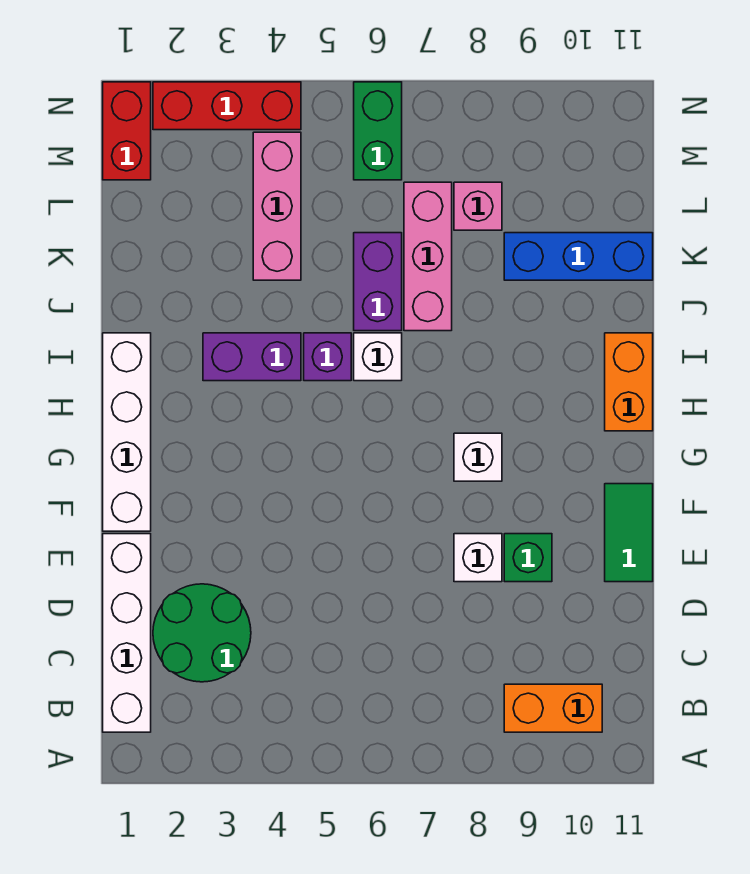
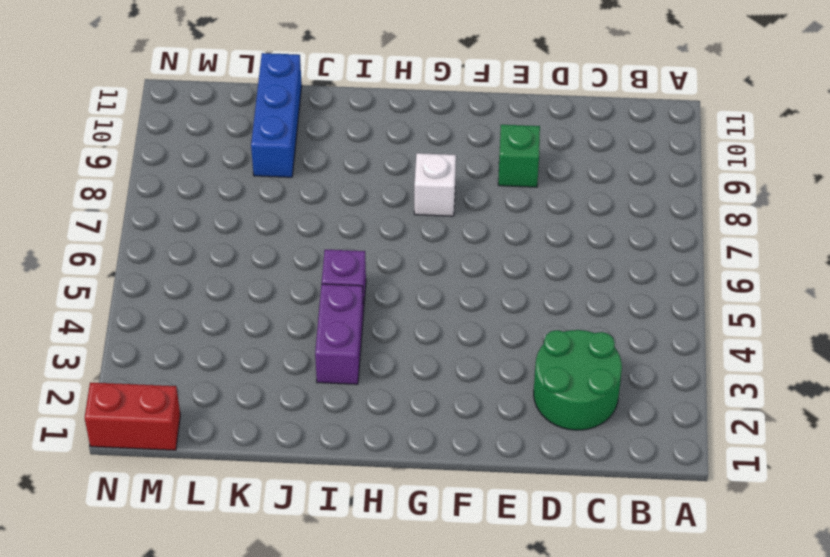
none -> white 1x4 brick [103,534,151,732]
none -> orange 1x2 brick [504,684,602,732]
none -> white 1x1 brick [454,534,502,582]

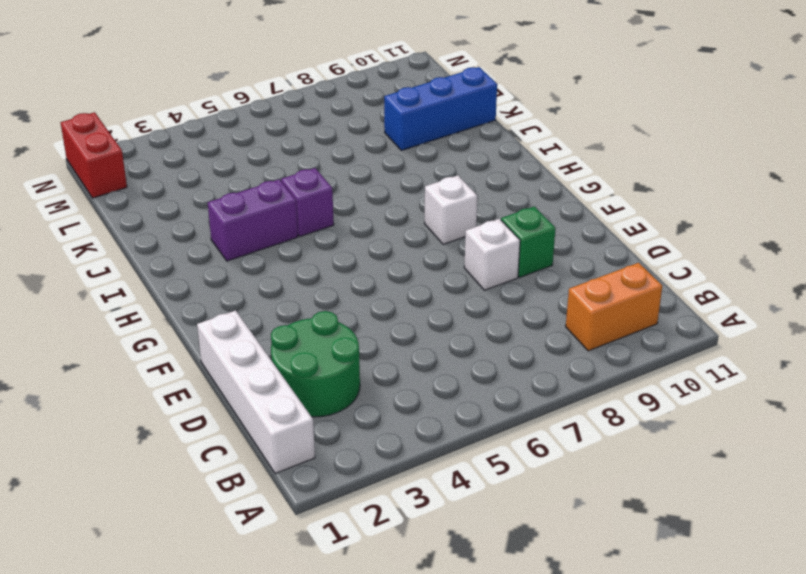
none -> green 1x2 tile [605,484,653,582]
none -> white 1x4 brick [103,333,151,531]
none -> orange 1x2 brick [605,333,653,431]

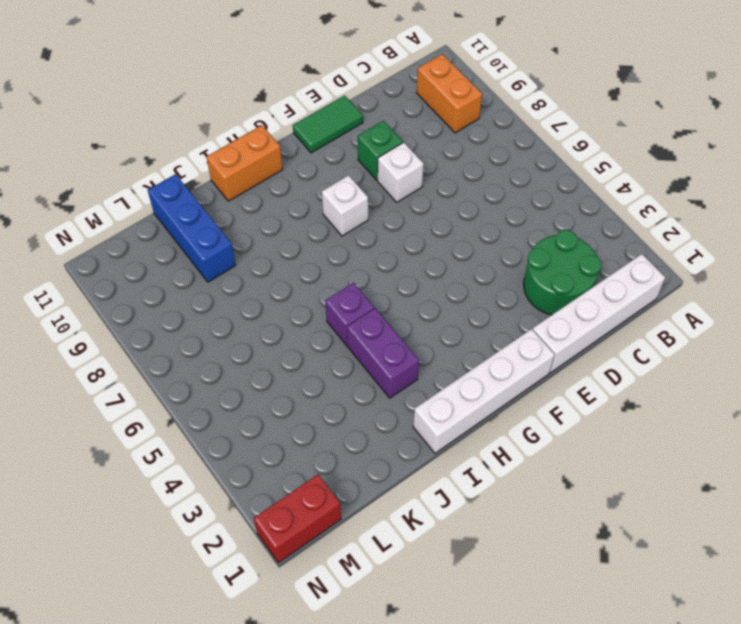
none -> white 1x1 brick [354,333,402,381]
none -> purple 1x2 brick [354,233,402,331]
none -> pink 1x3 brick [404,182,452,331]

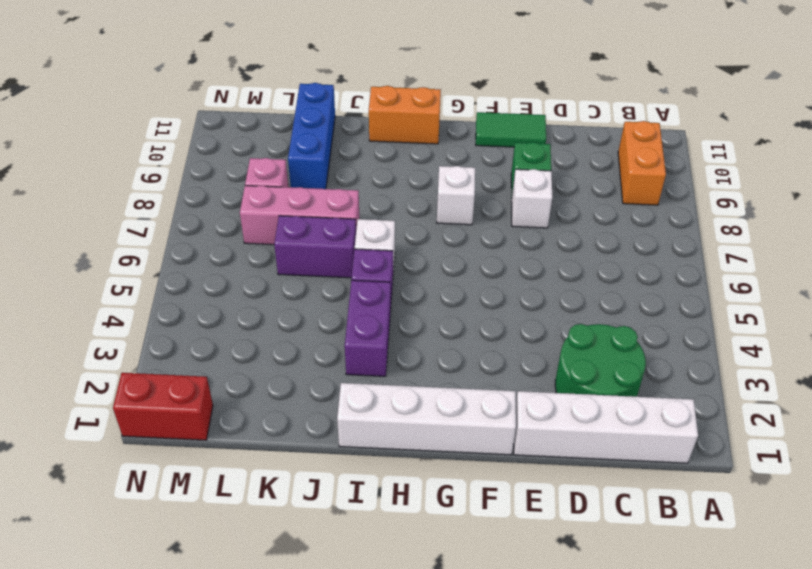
none -> pink 1x3 brick [253,132,301,280]
none -> green 1x2 brick [354,82,402,180]
none -> red 1x3 brick [153,82,301,130]

